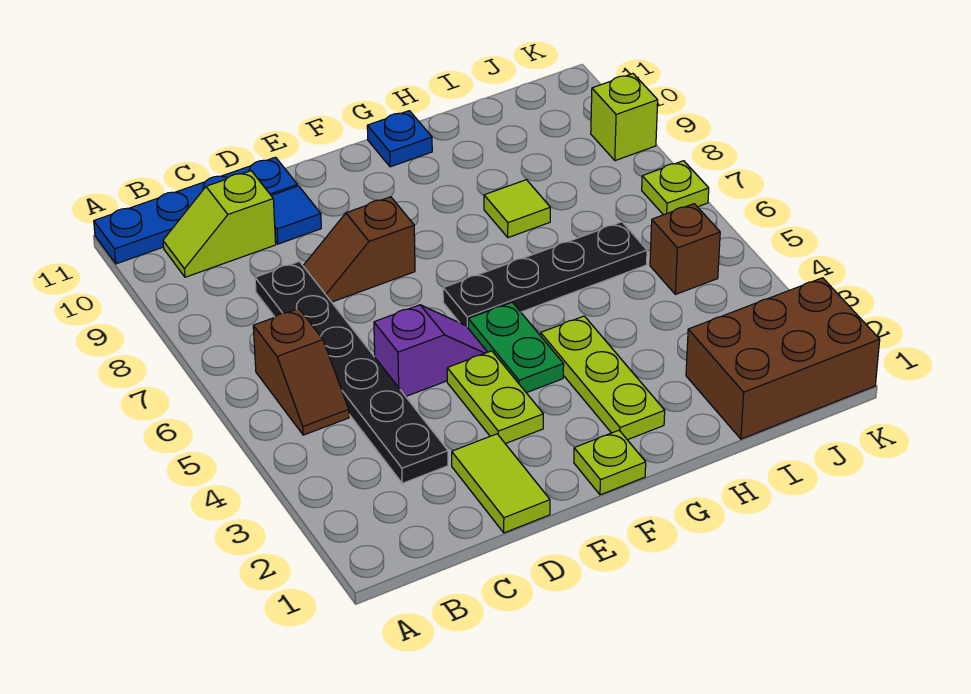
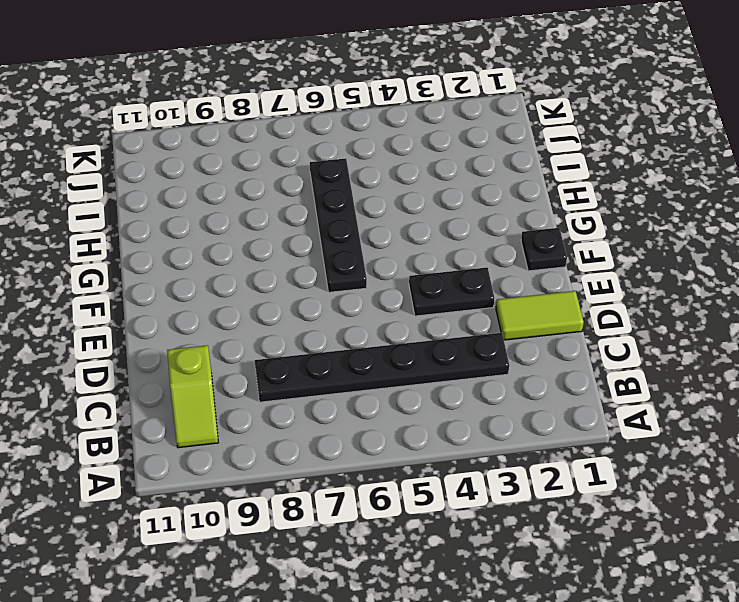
black 1x2 plate [409,267,494,316] -> lime 1x2 plate [447,351,543,444]
black 1x1 plate [521,228,567,271] -> lime 1x1 plate [574,430,646,495]
none -> blue 1x4 plate [94,157,298,264]
none -> brown 1x2 slope [253,309,349,435]
none -> purple 1x2 slope [374,305,487,396]

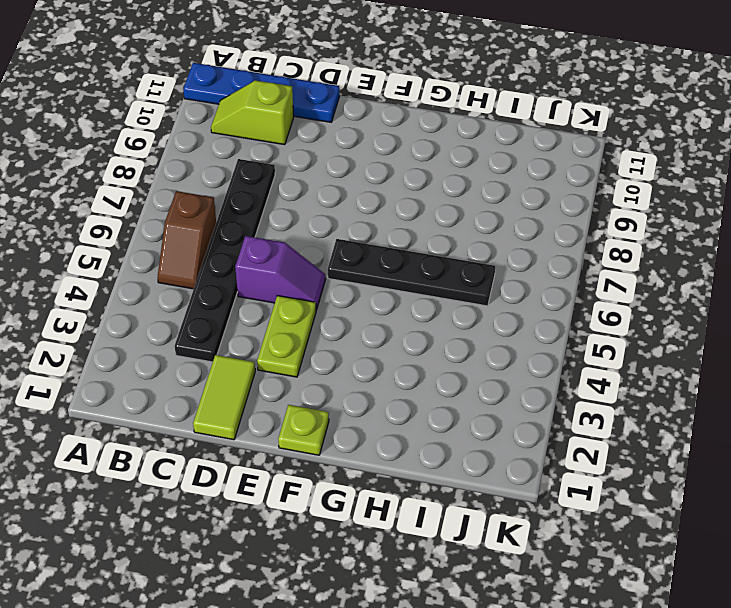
none -> brown 1x2 slope [303,197,415,302]
none -> blue 1x1 tile [271,186,321,244]
none -> green 1x2 plate [468,302,564,393]

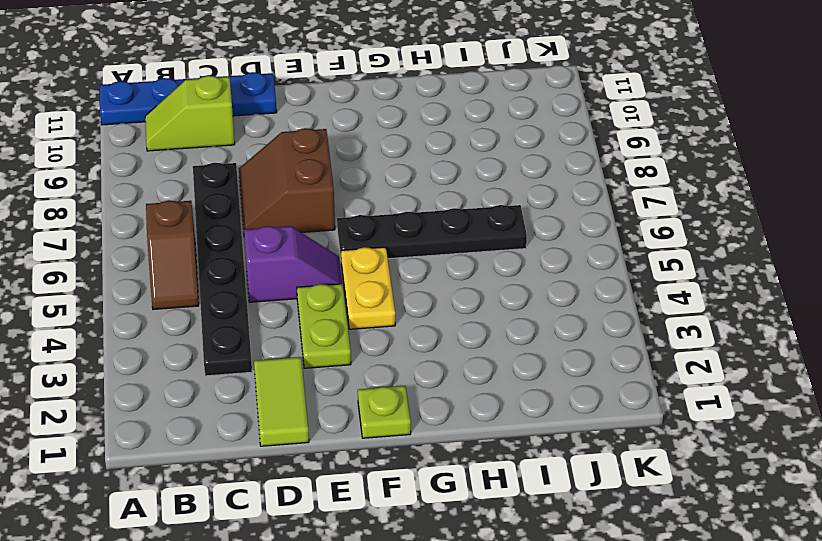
brown 2x2 slope [239,128,335,233] -> brown 1x2 slope [303,197,415,302]
yellow 1x2 plate [341,247,395,329] -> green 1x2 plate [468,302,564,393]
none -> blue 1x1 tile [271,186,321,244]
none -> lime 1x3 plate [541,316,665,440]
none -> blue 1x1 plate [367,111,432,167]

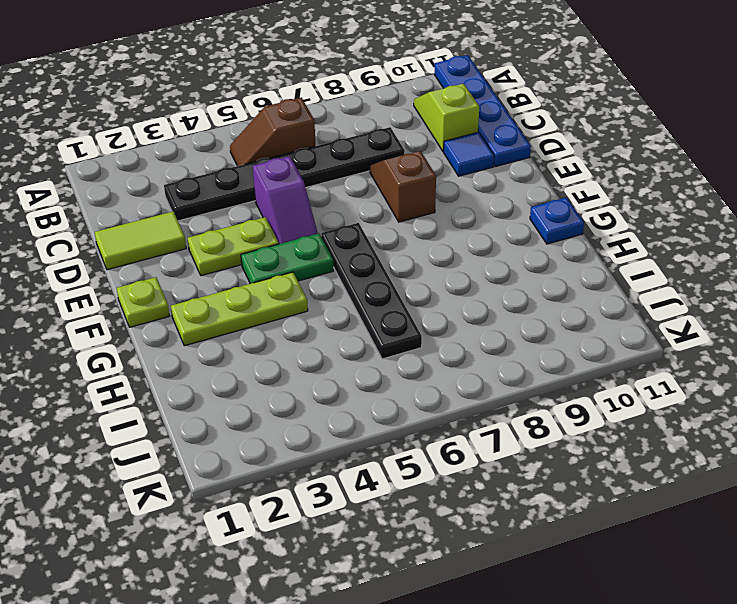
none -> lime 1x1 tile [484,180,550,238]
none -> brown 2x3 brick [686,278,880,439]
none -> brown 1x1 brick [650,204,720,294]

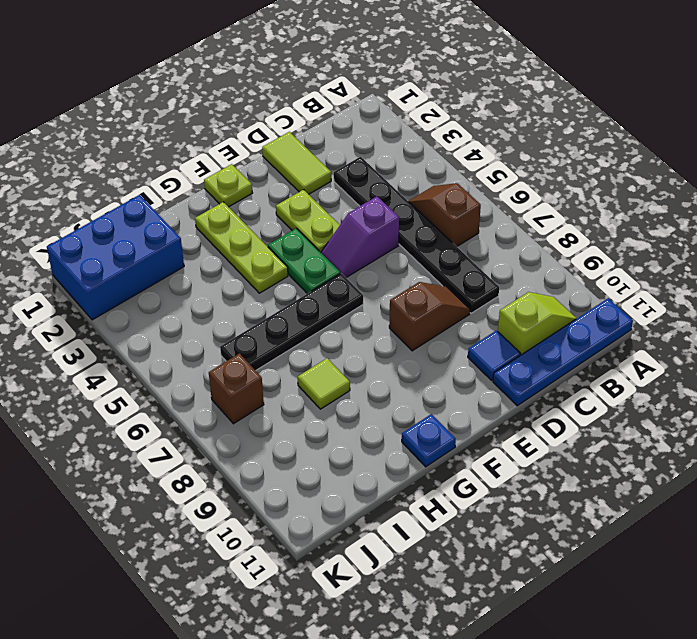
blue 2x3 brick [47,195,184,320] -> brown 2x3 brick [686,278,880,439]
brown 1x1 brick [209,354,264,424] -> brown 1x1 brick moved to [650,204,720,294]
none -> lime 1x1 plate [642,161,709,215]
none -> lime 1x1 brick [591,74,658,161]

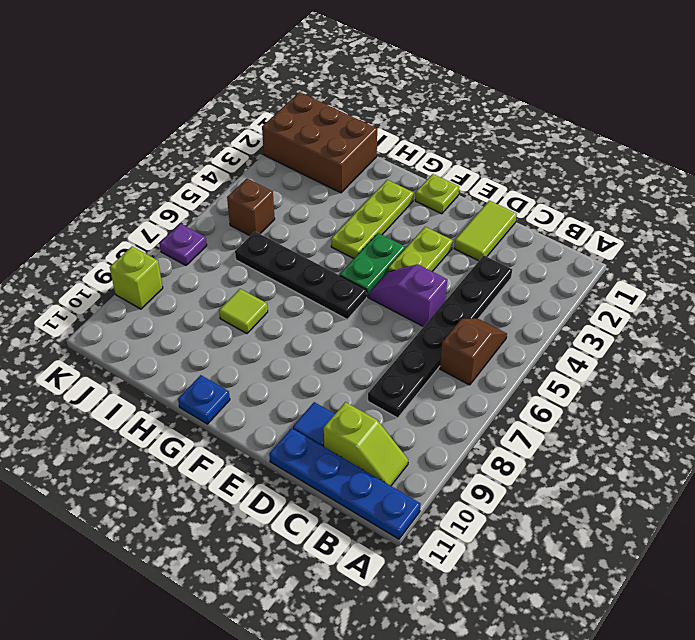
purple 1x1 plate [159,224,207,265] -> lime 1x1 plate [642,161,709,215]
none -> brown 1x2 slope [303,197,415,302]

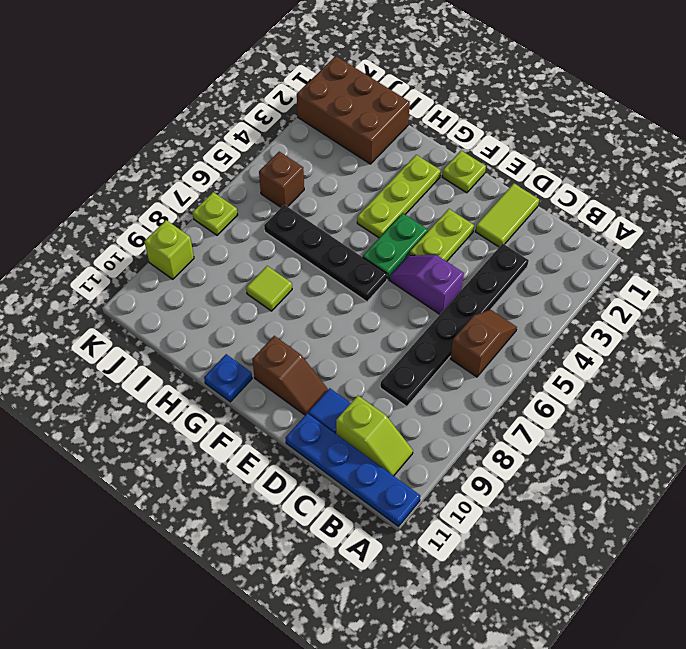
brown 1x2 slope [252,336,328,415] -> brown 1x2 slope moved to [303,197,415,302]

